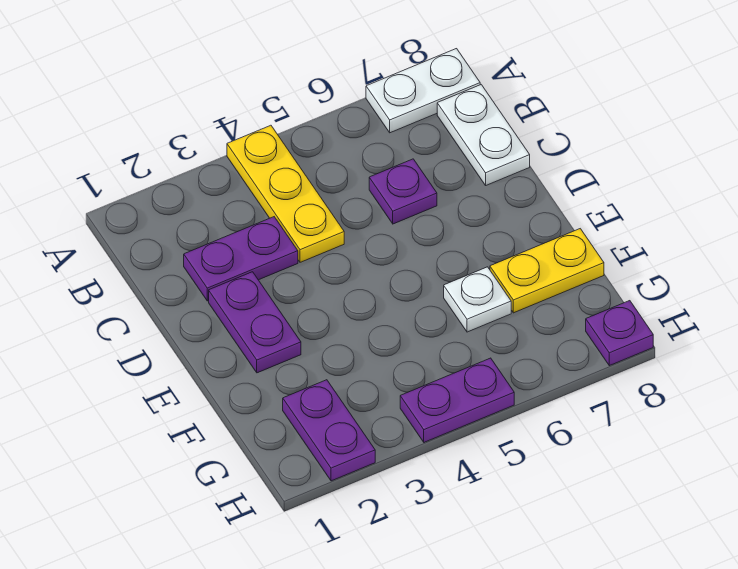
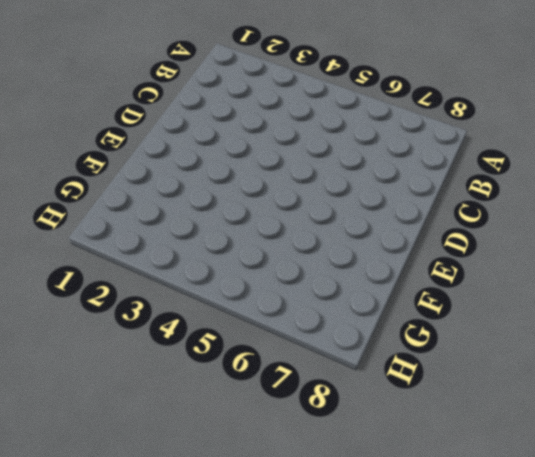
none -> yellow 1x3 plate [227,125,344,262]
none -> white 1x2 plate [366,49,480,133]

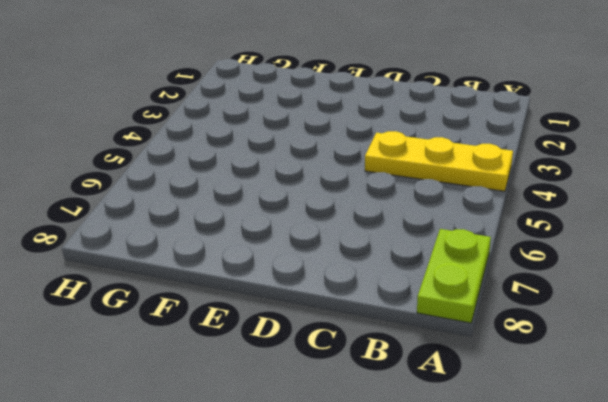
lime 1x2 plate [417,229,491,323] -> white 1x2 plate [366,49,480,133]
none -> white 1x2 plate [437,85,530,185]
none -> purple 1x2 plate [184,217,298,301]

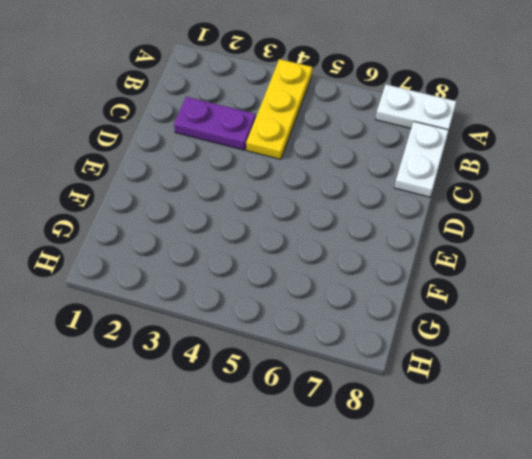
none -> purple 1x1 plate [369,159,437,224]
none -> purple 1x2 plate [209,272,301,373]

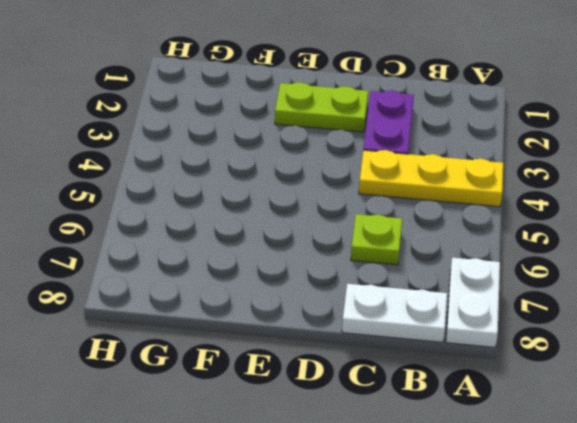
lime 1x1 plate [351,214,402,265] -> purple 1x1 plate [369,159,437,224]
lime 1x2 plate [275,82,368,132] -> purple 1x2 plate [209,272,301,373]
none -> white 1x1 plate [444,267,511,332]
none -> yellow 1x2 plate [490,229,604,313]

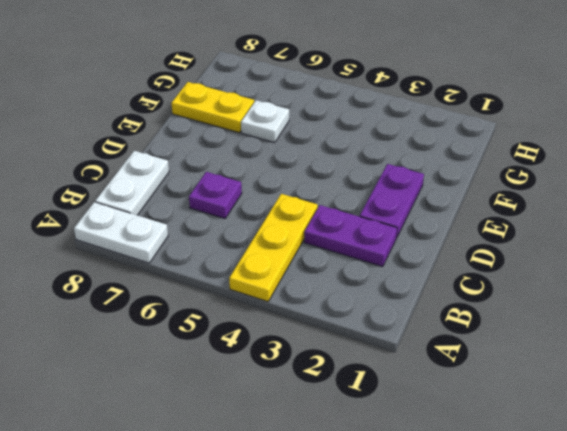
none -> purple 1x2 plate [283,380,375,481]
none -> purple 1x2 plate [400,358,514,442]

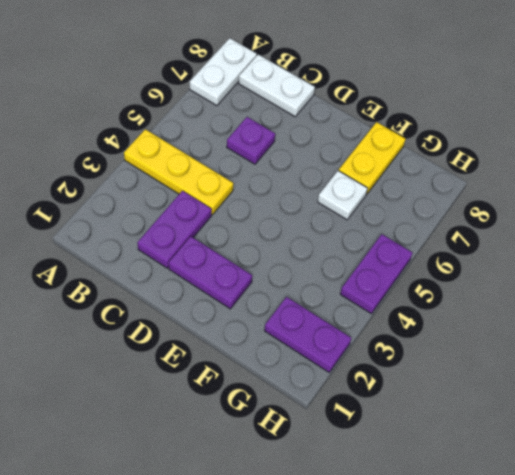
none -> purple 1x1 plate [586,301,653,366]

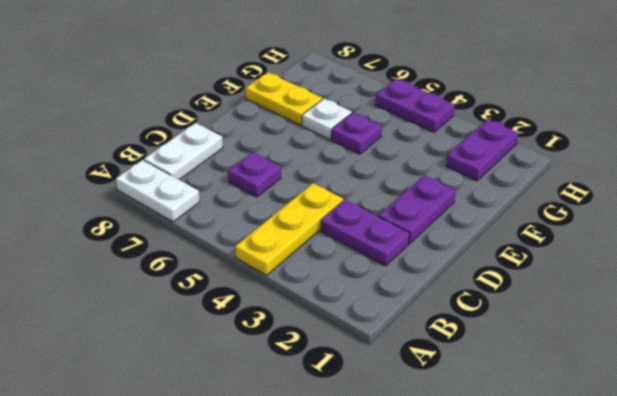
purple 1x1 plate [331,112,382,154] -> purple 1x1 plate moved to [586,301,653,366]

